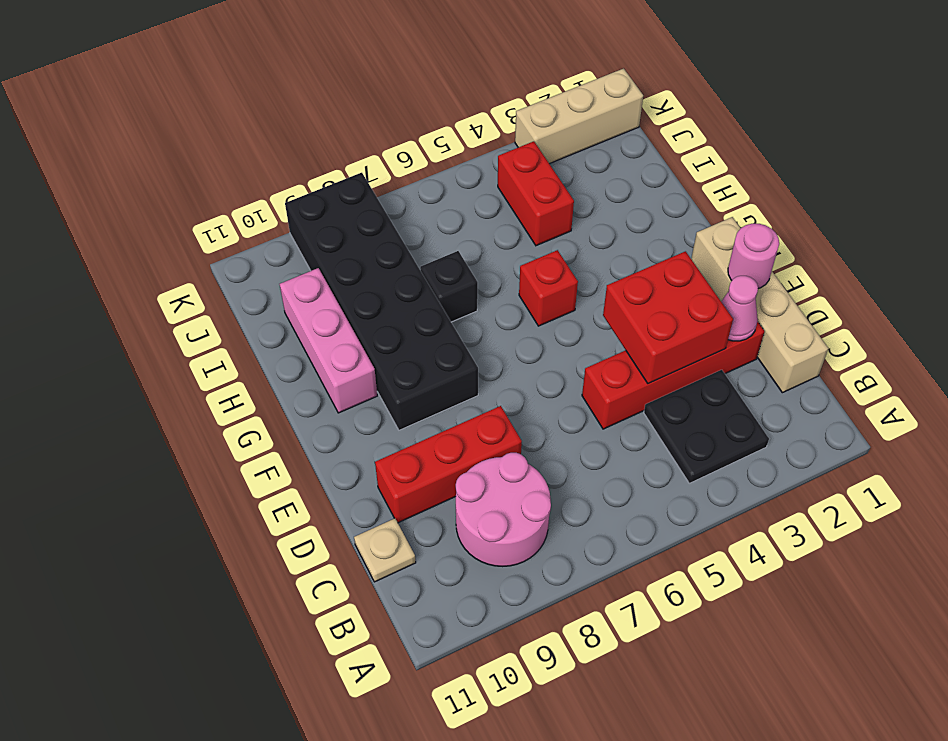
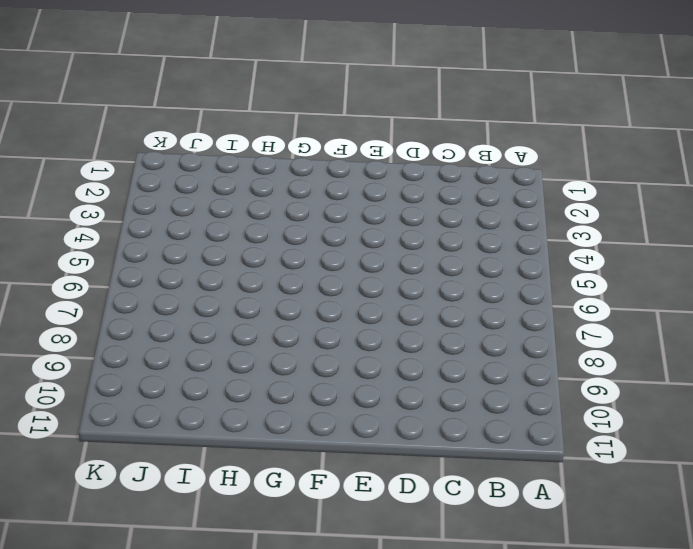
none -> black 2x2 plate [644,370,769,483]
none -> pink 2x2 round brick [456,453,551,566]
none -> tan 1x4 brick [691,217,828,393]

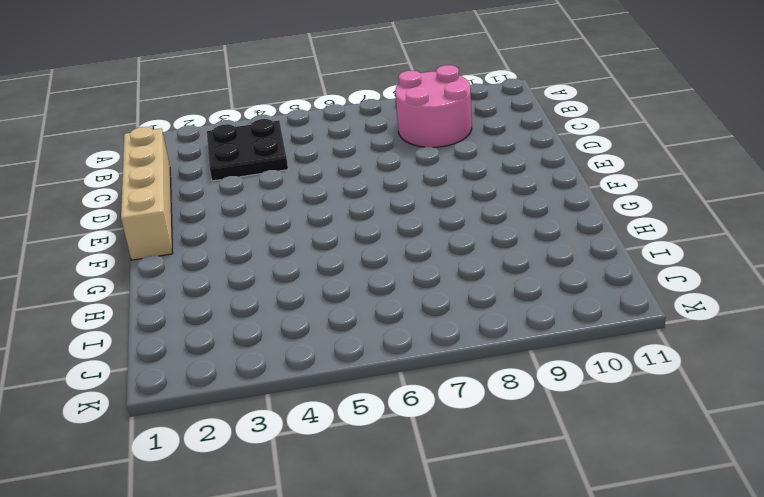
none -> tan 1x1 plate [354,518,416,582]
none -> red 1x4 brick [582,322,764,429]
none -> red 1x3 brick [375,406,522,523]

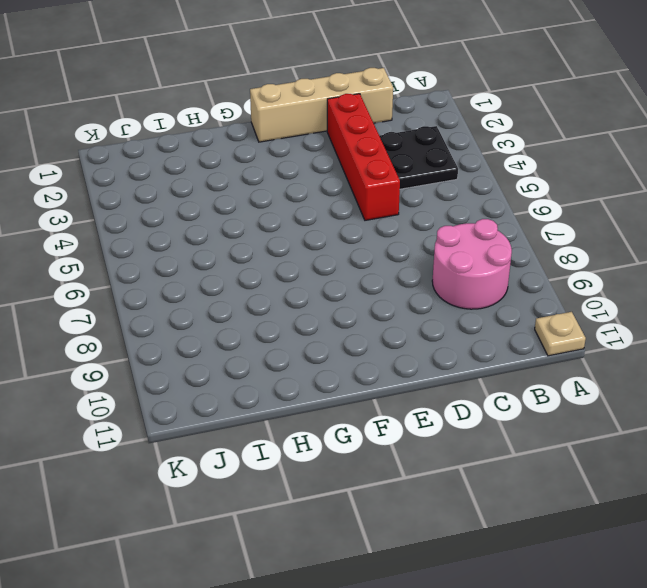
tan 1x1 plate [535,312,586,356] -> tan 1x1 plate moved to [354,518,416,582]
none -> red 1x3 brick [375,406,522,523]
none -> black 2x6 brick [285,173,478,430]
none -> red 1x1 brick [519,250,578,326]

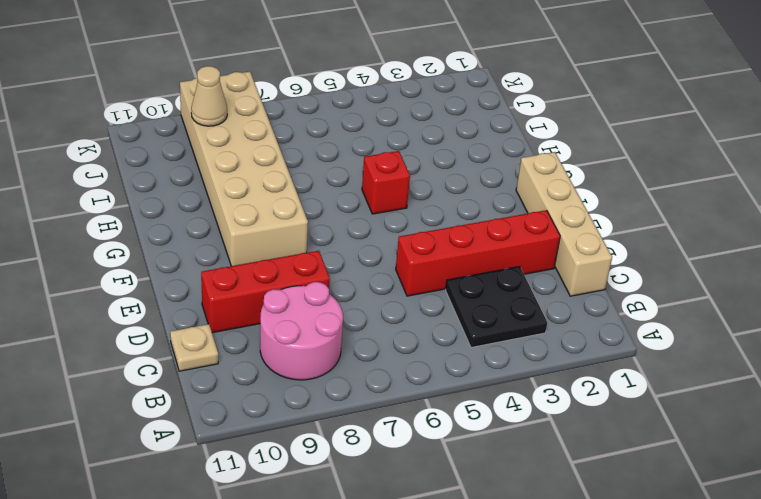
tan 2x6 brick [180,72,308,266] -> black 2x6 brick [285,173,478,430]
tan 1x1 cone [191,66,227,126] -> none
none -> pink 1x3 brick [280,268,377,413]
none -> black 1x1 brick [420,251,478,322]
none -> red 1x2 brick [498,141,574,246]

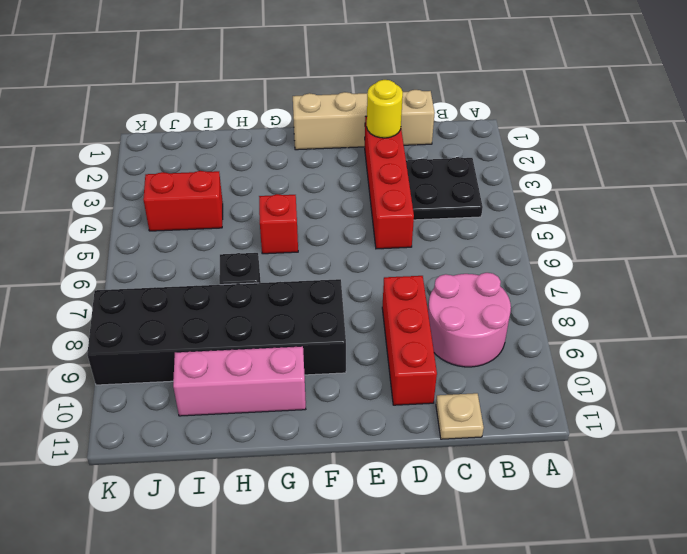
yellow 1x1 round brick [367,80,403,138] -> pink 1x1 cone [721,276,758,341]
none -> tan 1x3 brick [515,68,643,164]
none -> red 2x2 brick [603,251,733,384]
none -> pink 1x1 round brick [728,224,779,288]

